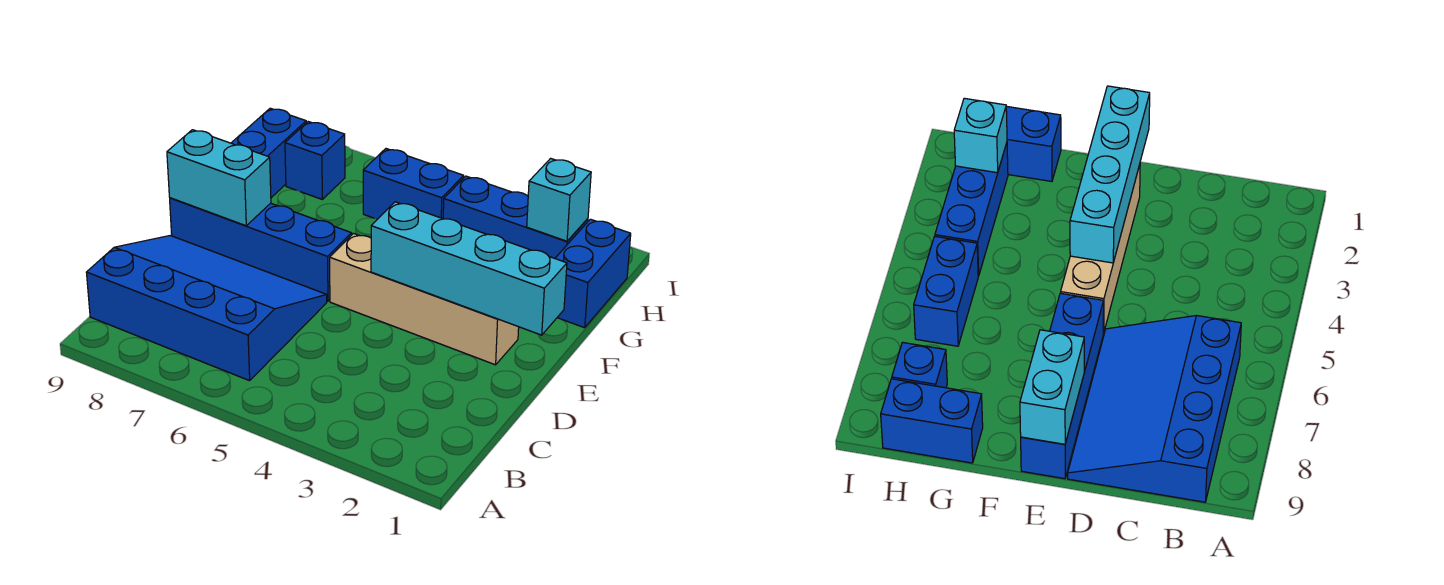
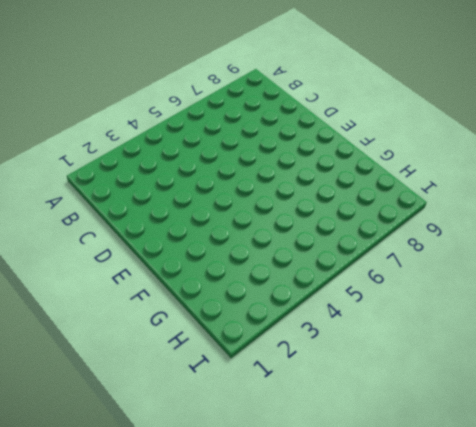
none -> blue 3x4 slope [86,236,327,381]
none -> tan 1x4 brick [330,234,519,365]

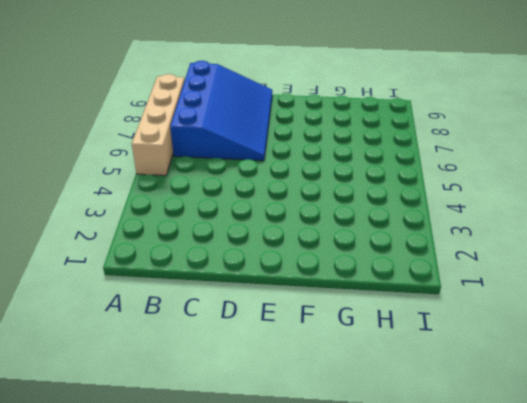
tan 1x4 brick [132,74,185,176] -> tan 1x4 brick moved to [330,234,519,365]
none -> blue 1x4 brick [170,198,352,301]
none -> blue 1x2 brick [555,219,631,328]

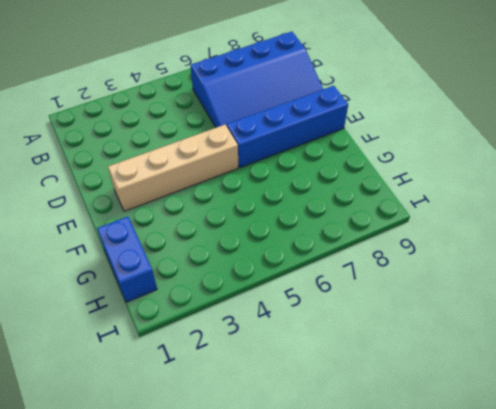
none -> blue 1x2 brick [232,108,306,198]
none -> blue 1x3 brick [443,176,588,258]

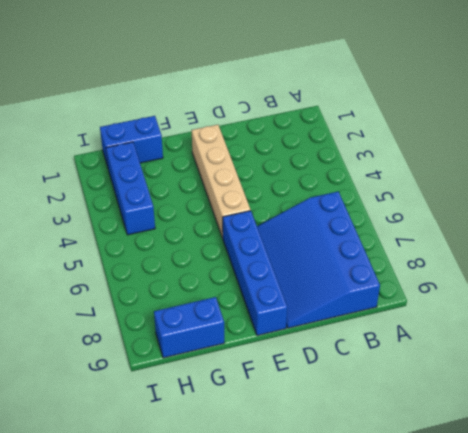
none -> blue 1x2 brick [363,149,464,219]
none -> blue 1x1 brick [285,122,345,199]

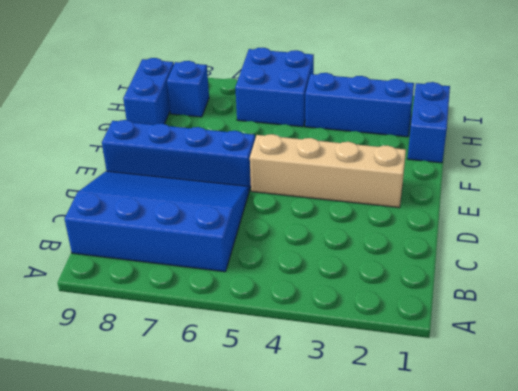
blue 2x2 brick [235,48,314,127] -> blue 1x2 brick [363,149,464,219]
none -> cyan 1x4 brick [371,202,567,335]
none -> cyan 1x2 brick [167,130,271,226]

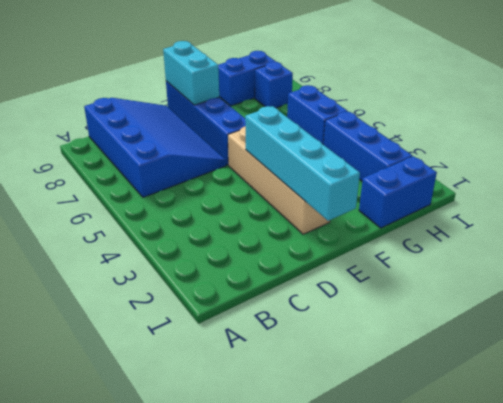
none -> cyan 1x1 brick [527,158,591,241]

